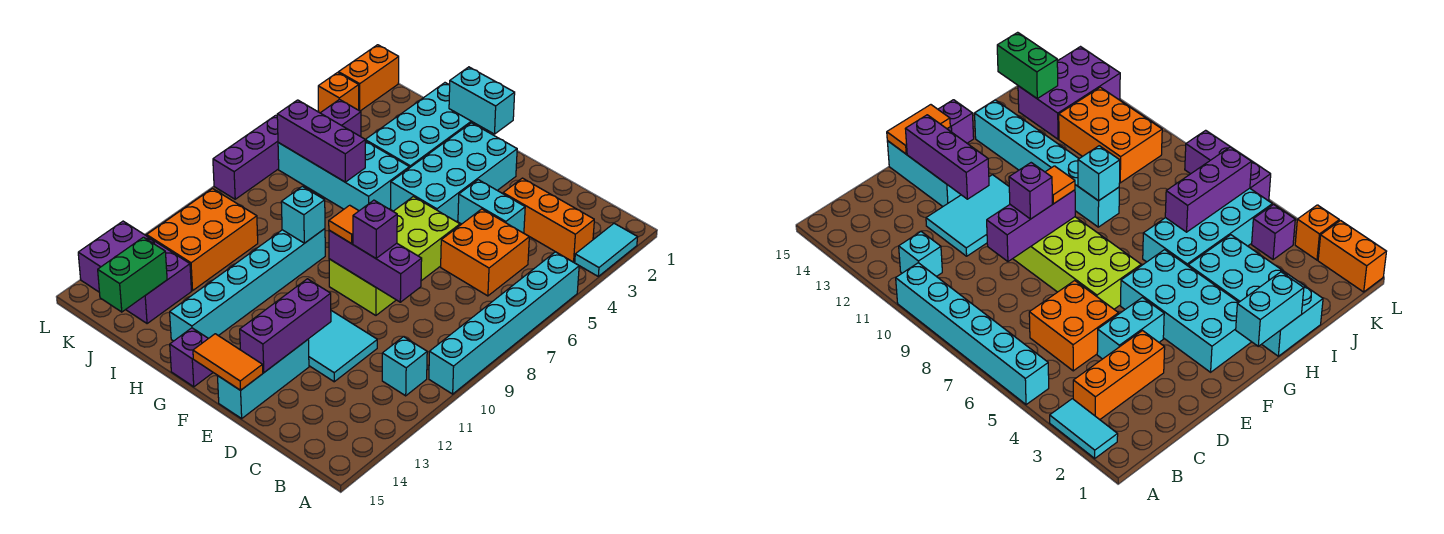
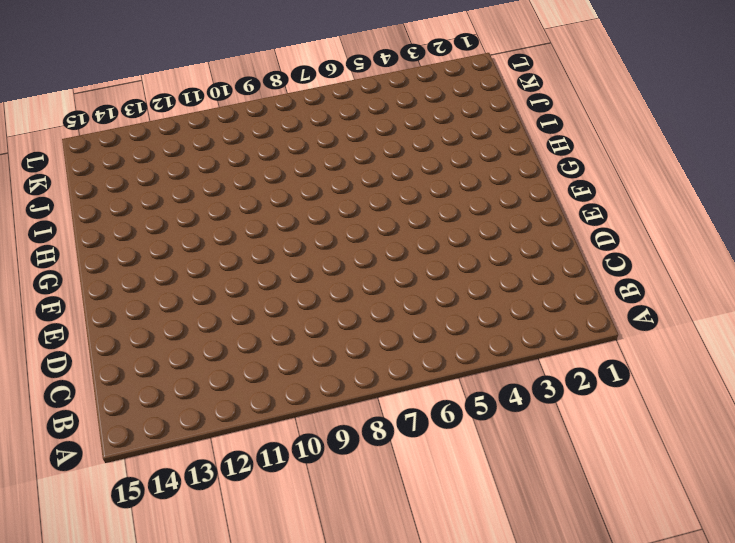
none -> cyan 1x2 tile [575,223,638,276]
none -> cyan 1x6 brick [429,252,579,394]
none -> orange 1x3 brick [503,178,594,262]

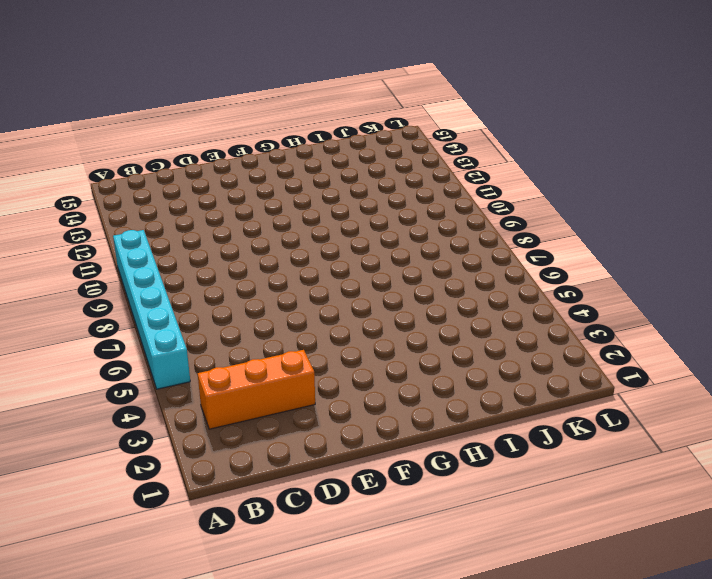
none -> cyan 1x2 tile [575,223,638,276]
none -> cyan 1x1 brick [382,337,427,396]
none -> orange 2x2 brick [441,209,529,296]

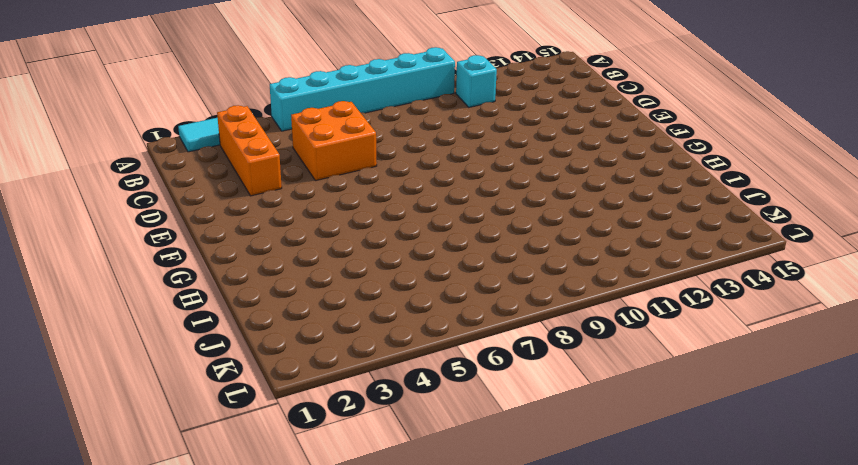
none -> cyan 1x2 brick [458,180,525,233]
none -> cyan 2x3 tile [308,311,377,382]
none -> lime 2x4 brick [329,197,460,315]

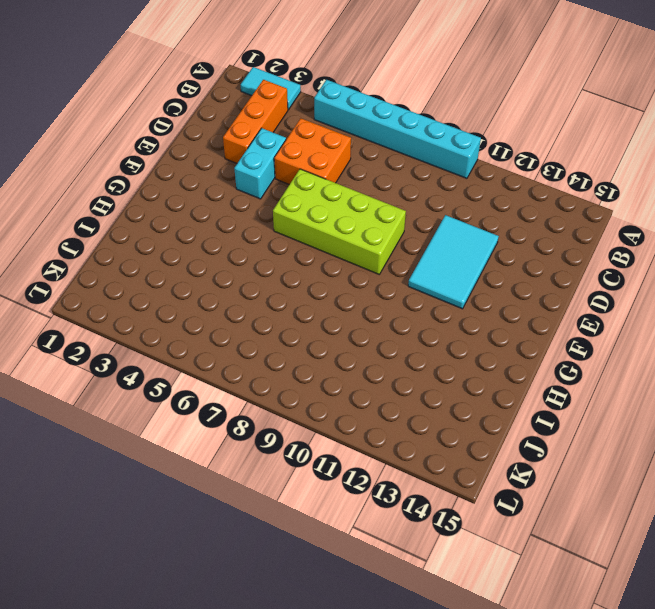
none -> cyan 1x1 brick [382,337,427,396]
none -> cyan 1x3 brick [217,340,309,418]
none -> cyan 2x4 brick [391,123,517,222]

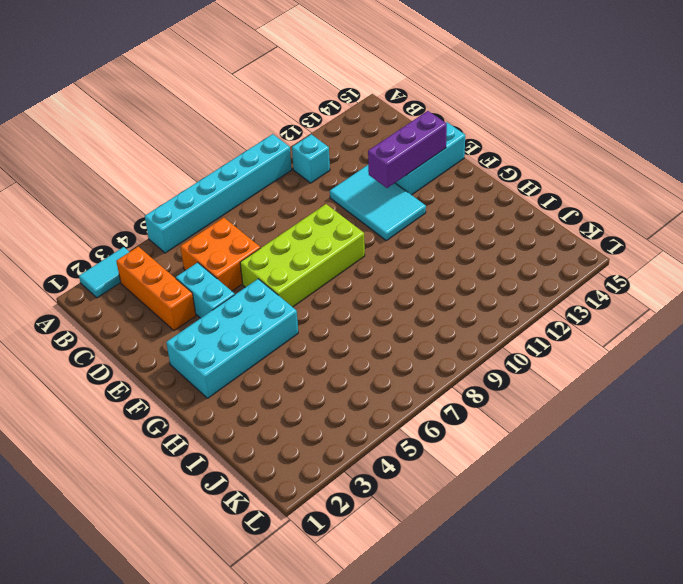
none -> purple 1x1 brick [170,328,213,387]
none -> cyan 2x4 brick [365,83,489,168]
none -> cyan 2x4 brick [278,141,409,211]

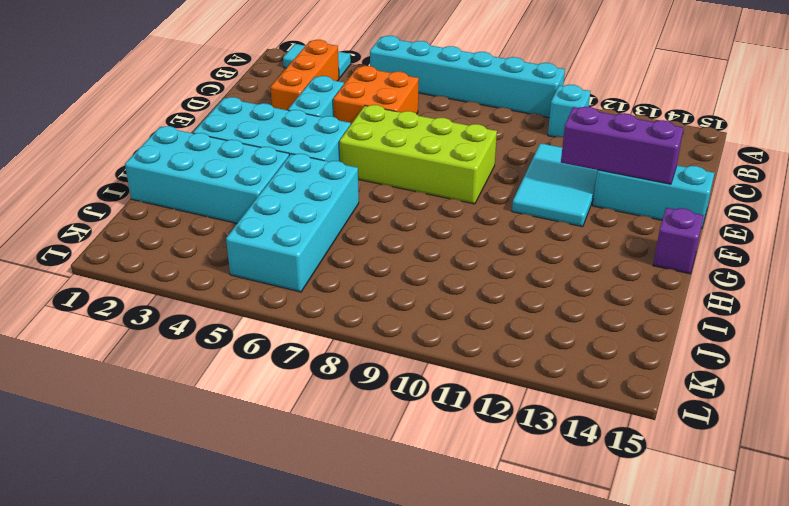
none -> cyan 1x6 brick [170,229,325,341]
none -> orange 2x3 brick [147,189,258,291]
none -> purple 2x3 brick [78,221,191,324]

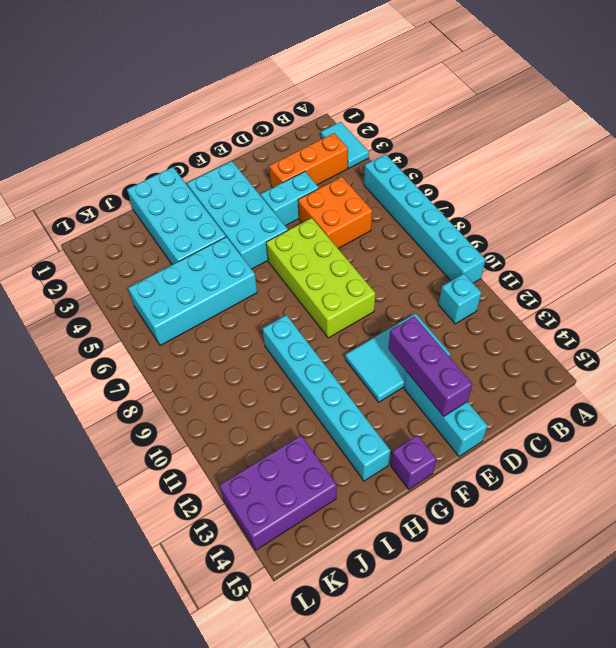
none -> orange 2x3 brick [147,189,258,291]
none -> purple 1x1 brick [321,99,361,137]
none -> orange 1x2 brick [339,45,399,111]

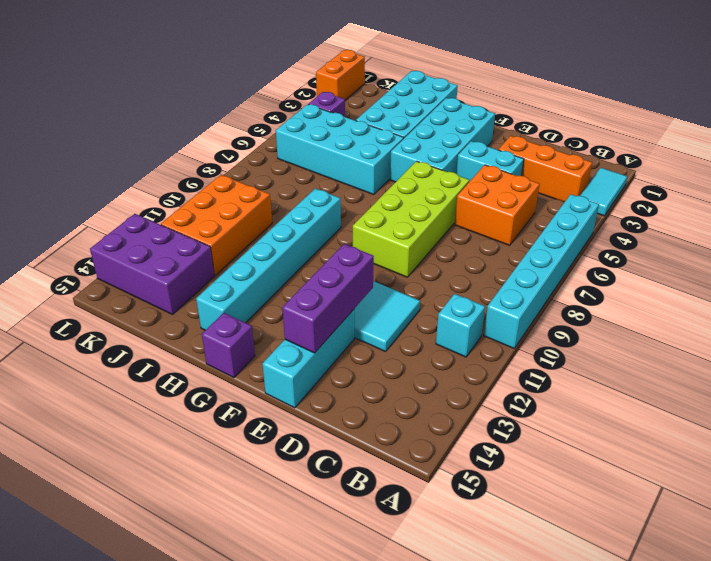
none -> orange 1x1 brick [318,73,359,113]
none -> purple 1x3 brick [213,115,279,199]
none -> purple 1x3 brick [329,230,422,302]

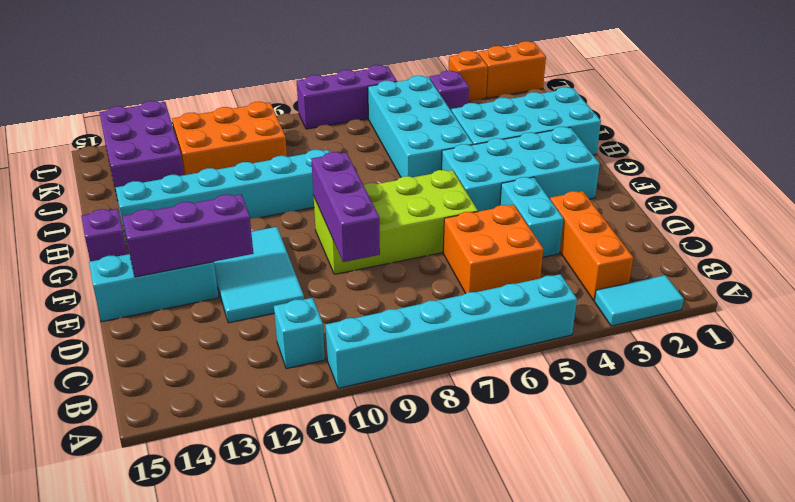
none -> orange 1x2 tile [193,334,263,390]
none -> cyan 1x2 brick [449,67,515,134]
none -> cyan 1x1 brick [281,186,325,243]

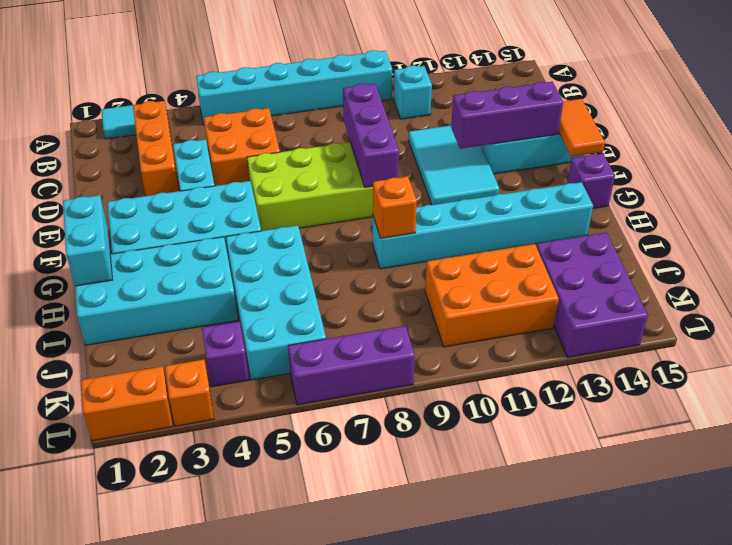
orange 1x1 brick [373,177,417,238] -> cyan 1x1 brick [281,186,325,243]
none -> purple 1x3 brick [277,100,365,182]
none -> green 1x2 brick [98,237,167,312]
none -> purple 1x1 brick [353,200,397,258]

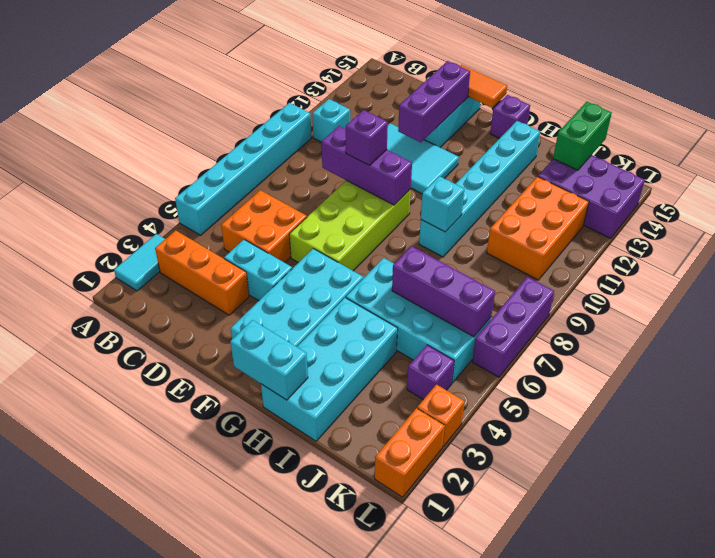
none -> orange 1x1 tile [329,205,359,244]

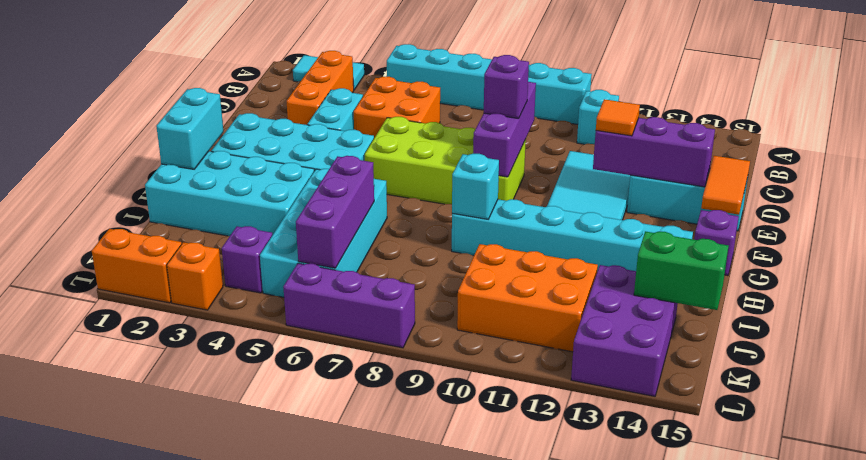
orange 1x1 tile [596,99,640,136] -> orange 1x1 tile moved to [329,205,359,244]

